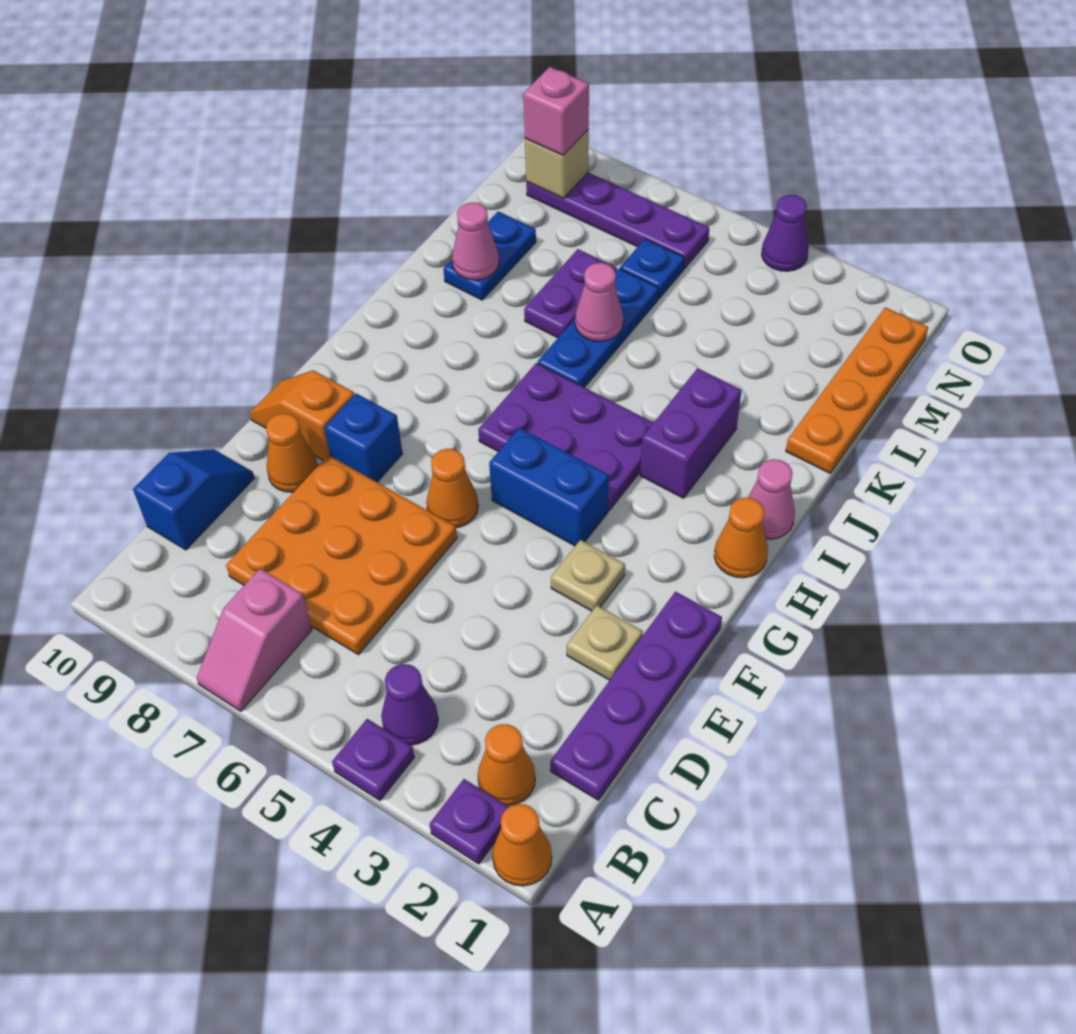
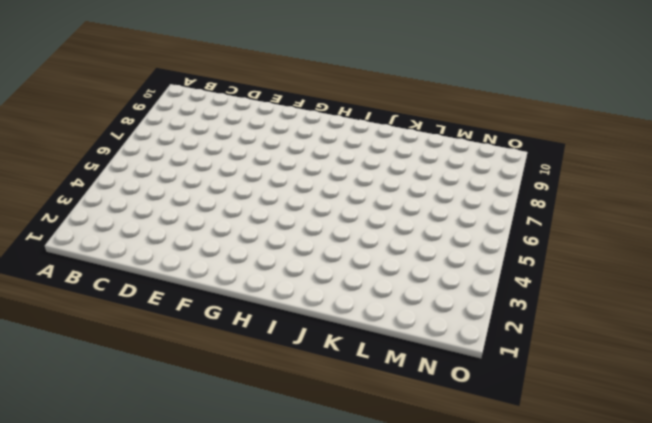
none -> orange 1x1 cone [492,804,552,886]
none -> purple 1x1 plate [430,779,509,864]
none -> purple 1x1 plate [332,719,414,800]
none -> pink 1x2 slope [197,569,312,711]

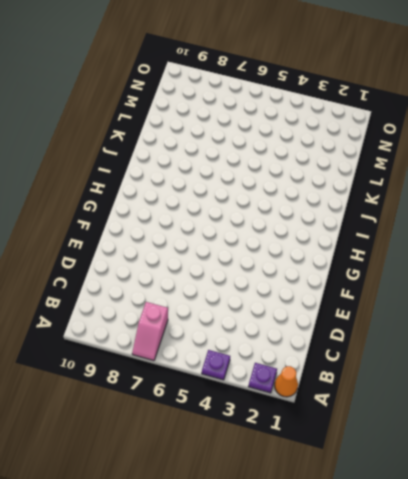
none -> orange 1x1 cone [478,724,535,806]
none -> purple 1x1 cone [381,664,438,745]
none -> purple 1x4 plate [550,592,722,800]
none -> orange 3x3 plate [226,455,457,655]

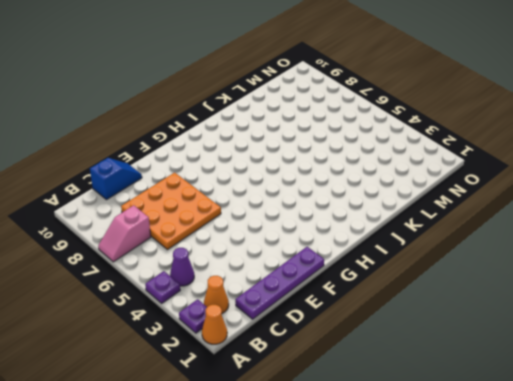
none -> tan 1x1 plate [567,606,643,680]
none -> orange 1x1 cone [266,414,318,492]
none -> tan 1x1 plate [551,540,625,611]
none -> orange 1x1 cone [426,449,478,528]

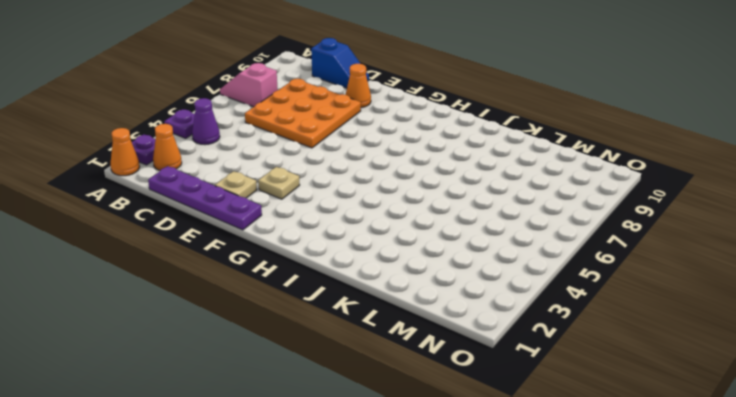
none -> orange 1x1 cone [426,449,478,528]
none -> blue 1x1 brick [324,393,402,482]
none -> orange 1x2 slope [250,370,355,460]
none -> blue 1x2 brick [489,428,609,546]

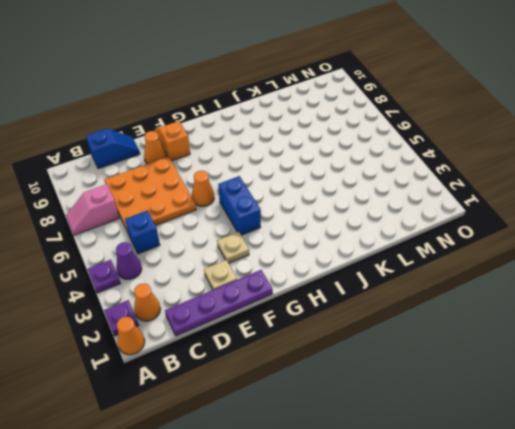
blue 1x1 brick [125,210,160,254] -> blue 1x1 brick moved to [324,393,402,482]
none -> orange 1x1 cone [714,498,768,578]
none -> purple 2x3 plate [478,363,654,511]
none -> pink 1x1 cone [748,459,795,539]
none -> purple 1x2 brick [640,368,742,498]

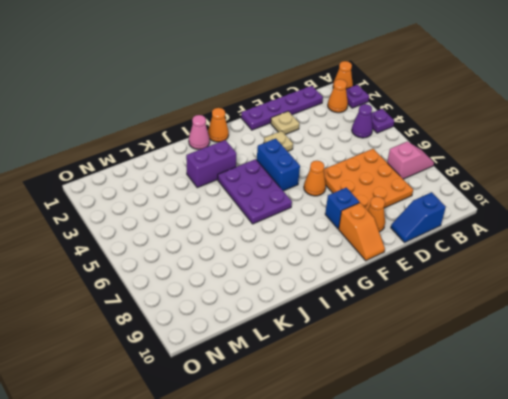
none -> blue 1x3 plate [538,269,659,387]
none -> orange 1x4 plate [786,307,928,473]
none -> purple 1x2 plate [524,249,617,338]
none -> blue 1x2 plate [443,211,536,300]

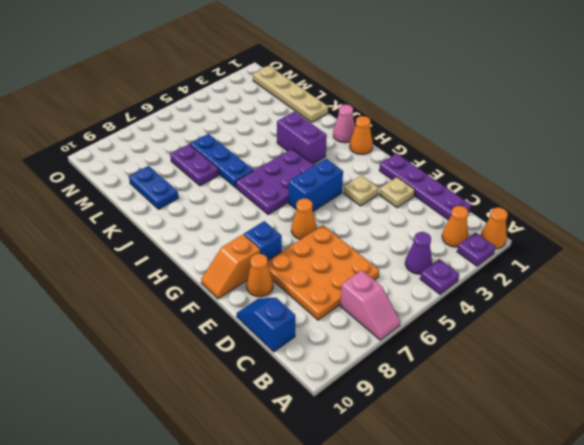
tan 1x4 plate [253,66,328,122] -> orange 1x4 plate [786,307,928,473]
none -> blue 1x1 plate [620,239,684,299]
none -> purple 1x4 plate [526,173,709,269]
none -> purple 1x1 cone [762,195,809,271]
none -> pink 1x1 cone [575,263,623,342]

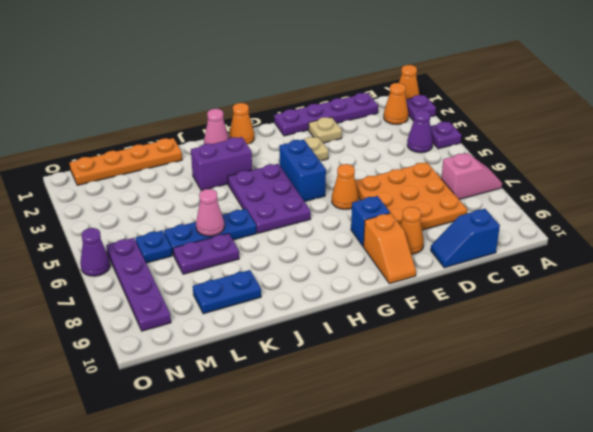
purple 1x1 cone [80,228,110,276] -> purple 1x1 cone moved to [762,195,809,271]
none -> pink 1x1 cone [452,203,499,280]
none -> tan 1x1 brick [525,130,589,198]
none -> pink 1x1 brick [523,67,589,155]

